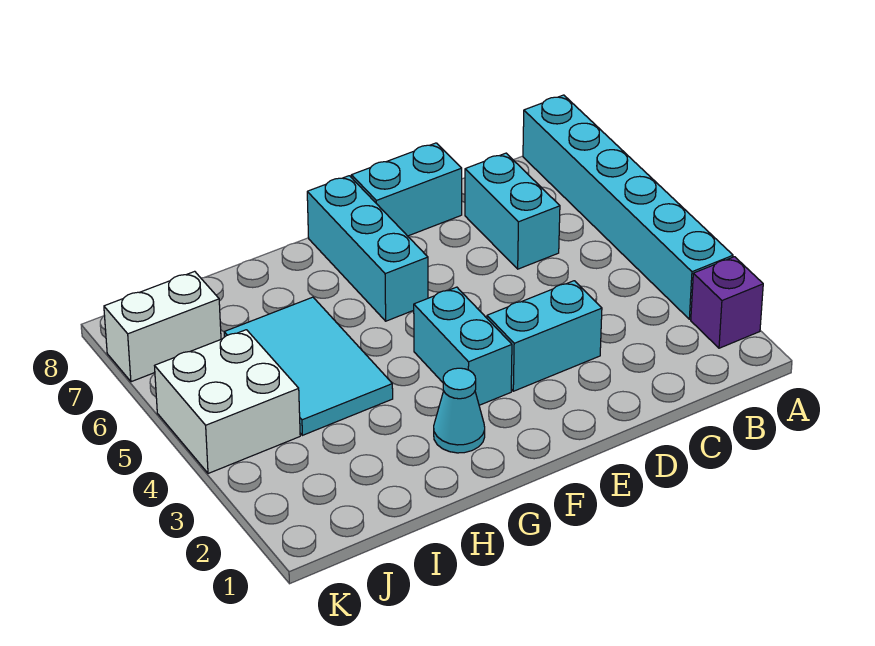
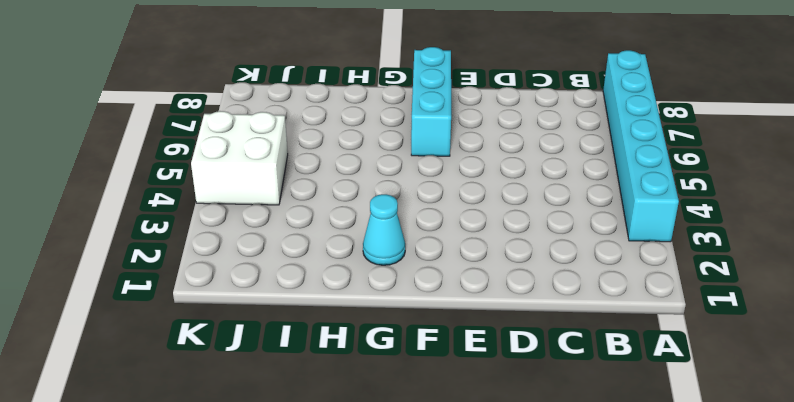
none -> purple 1x1 brick [691,257,763,348]
none -> cyan 1x2 brick [465,153,560,269]

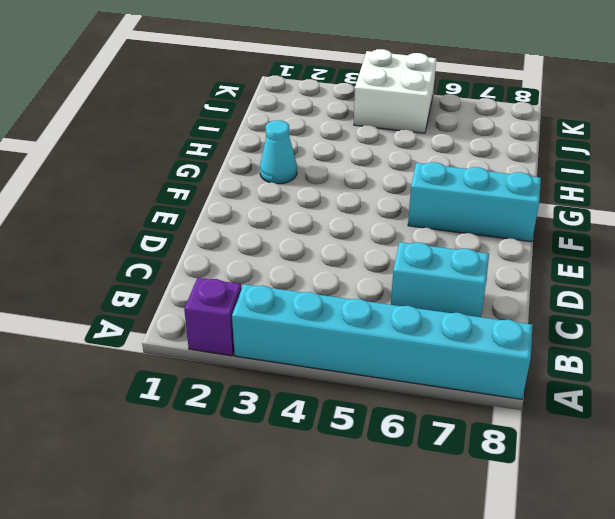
none -> cyan 1x2 brick [487,281,602,391]
none -> cyan 1x2 brick [351,143,462,236]

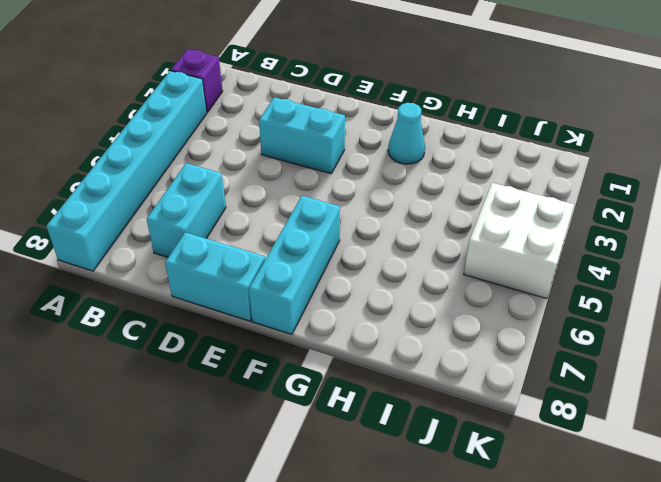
none -> cyan 1x2 brick [414,287,512,405]
none -> cyan 2x3 tile [224,297,393,435]

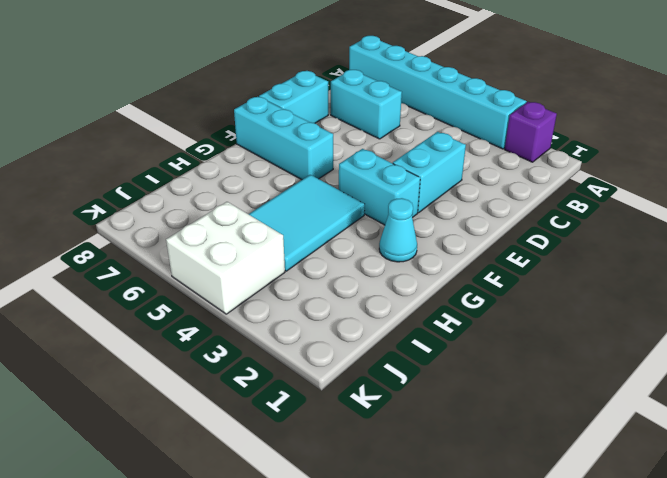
cyan 2x3 tile [249,175,365,271] -> cyan 2x3 tile turned to [224,297,393,435]
none -> white 1x2 brick [104,271,221,382]

